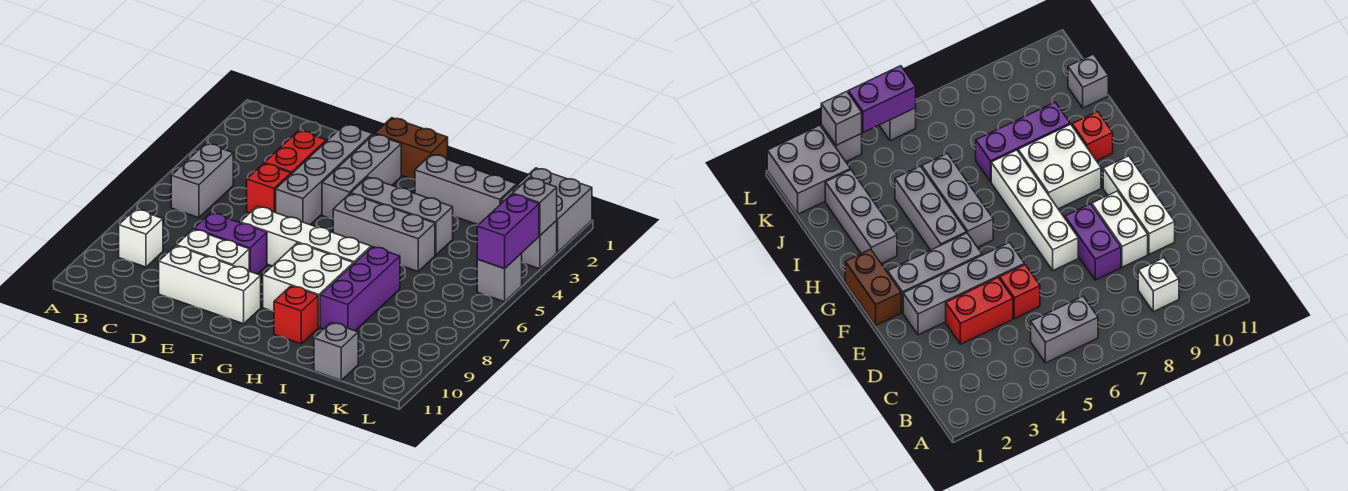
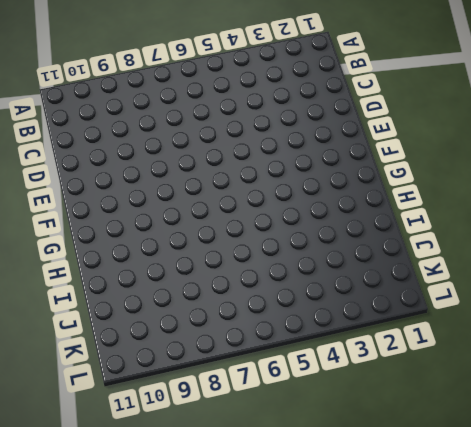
none -> grey 1x2 brick [171,143,233,218]
none -> white 1x1 brick [119,209,163,267]
none -> red 1x2 brick [264,131,326,174]

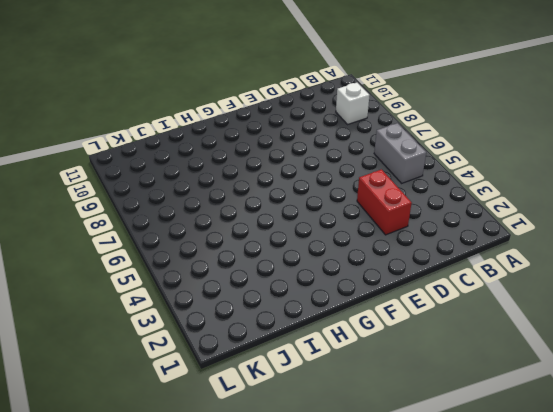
none -> red 1x1 brick [247,163,291,213]
none -> purple 1x2 brick [194,213,267,274]
none -> white 1x2 brick [176,229,249,271]

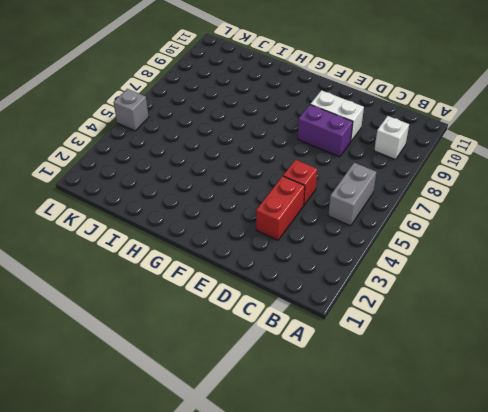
none -> white 1x3 brick [159,246,261,324]
none -> grey 1x4 brick [276,124,373,225]
none -> white 1x4 brick [240,206,371,266]

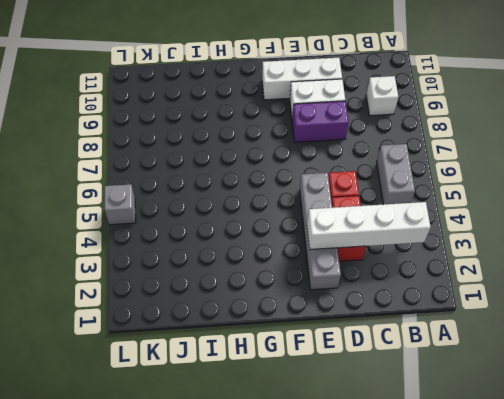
white 1x4 brick [307,202,430,249] -> white 1x4 brick moved to [240,206,371,266]
none -> brown 1x2 brick [375,118,448,180]
none -> grey 1x3 brick [322,134,401,219]
none -> grey 1x3 brick [351,177,453,255]

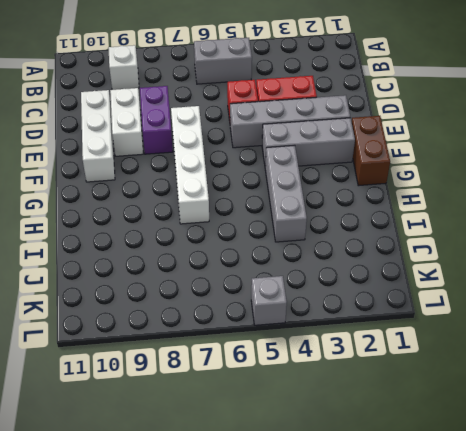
none -> grey 1x3 brick [333,194,435,271]
none -> white 2x2 brick [263,243,353,327]
none -> grey 1x3 brick [415,154,517,225]

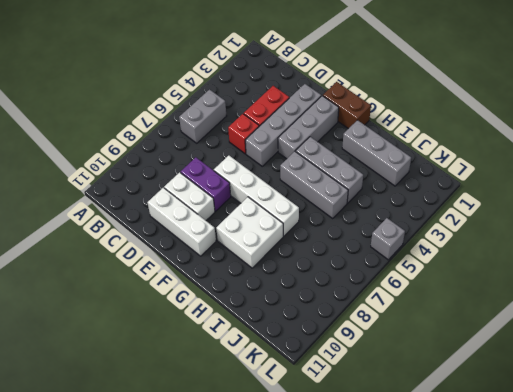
none -> white 1x1 brick [119,209,163,267]
none -> red 1x1 brick [274,286,318,344]
none -> purple 1x3 brick [320,247,400,331]

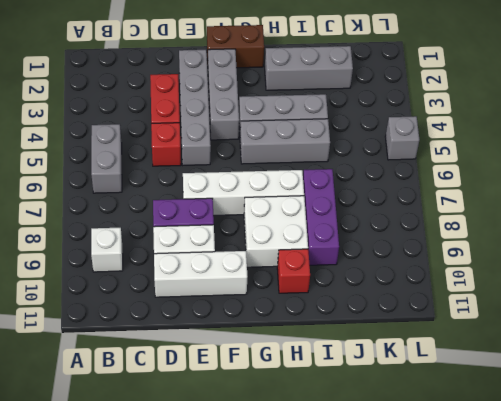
none -> grey 1x1 brick [314,323,358,380]
none -> grey 2x2 brick [501,168,592,252]
none -> grey 1x1 brick [521,221,557,269]

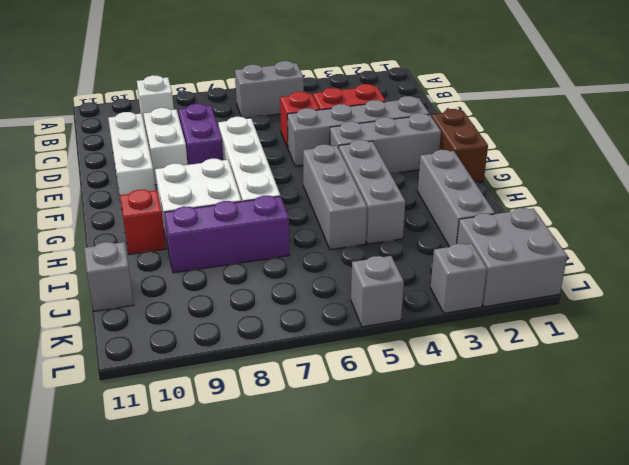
none -> grey 1x1 brick [513,178,557,236]
none -> purple 1x2 brick [477,194,539,269]

